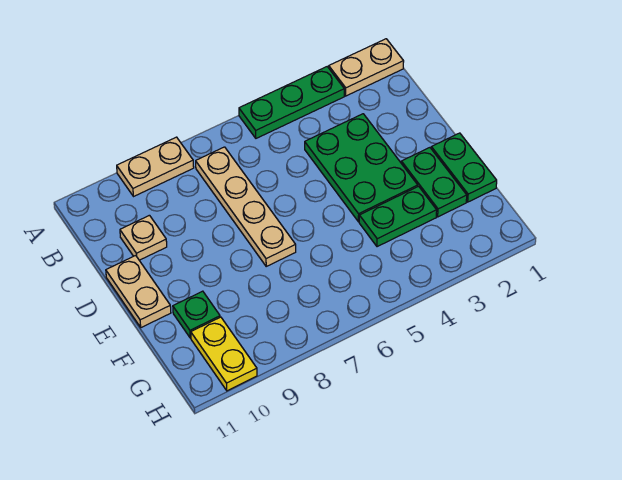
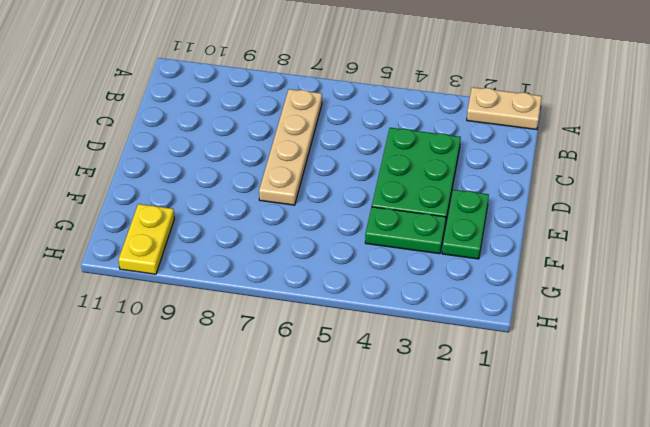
none -> green 1x3 plate [239,67,344,138]
none -> tan 1x2 plate [117,137,194,197]
none -> tan 1x1 plate [120,215,167,260]

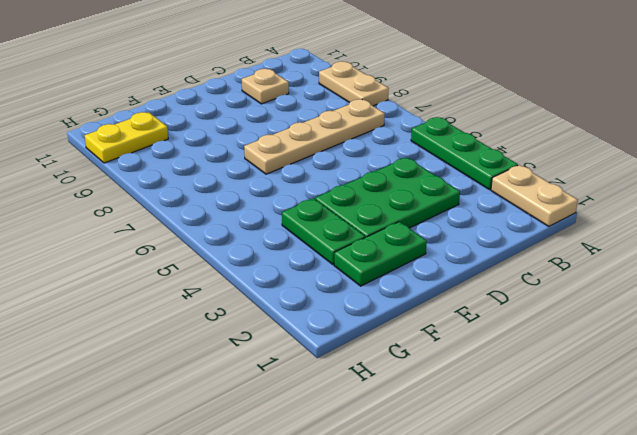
none -> tan 1x2 plate [106,255,171,327]
none -> green 1x2 plate [431,133,497,202]
none -> green 1x1 plate [173,291,220,338]

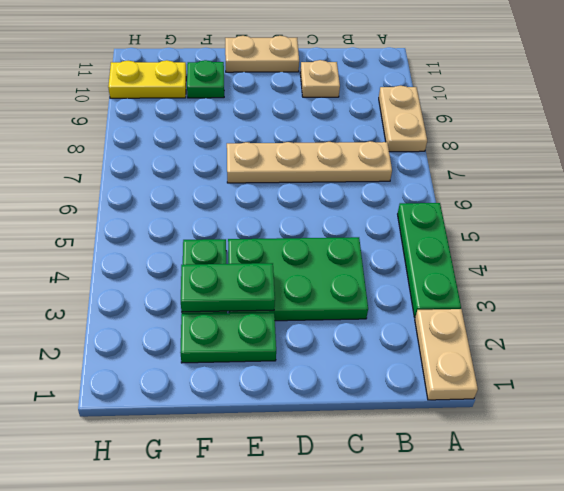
green 1x2 plate [181,263,275,312] -> green 1x2 plate moved to [431,133,497,202]

